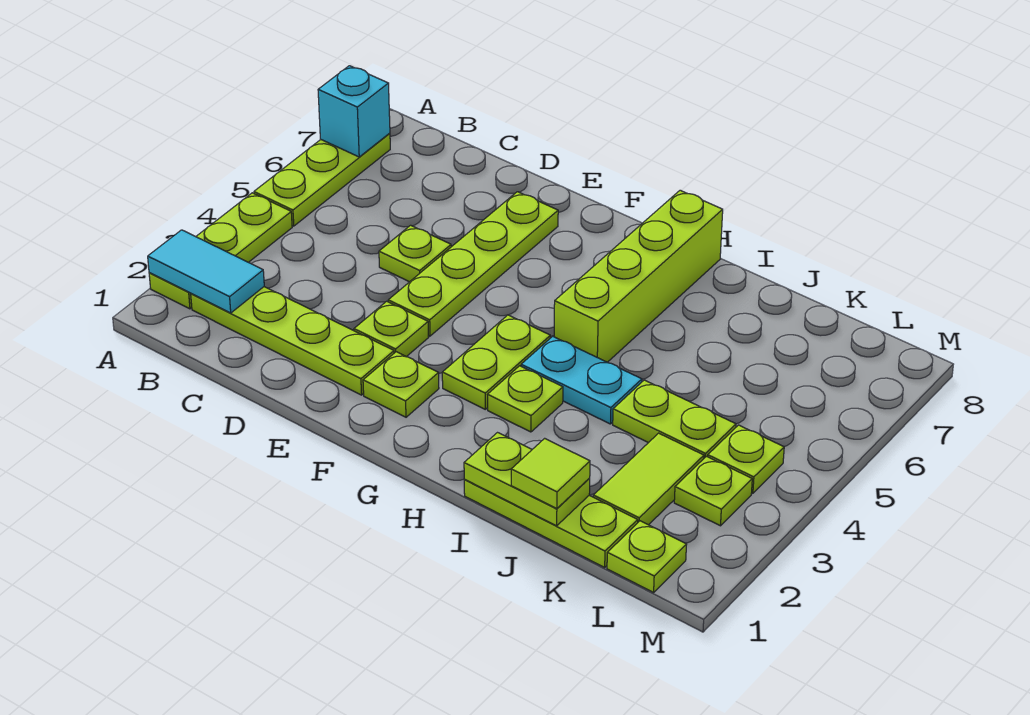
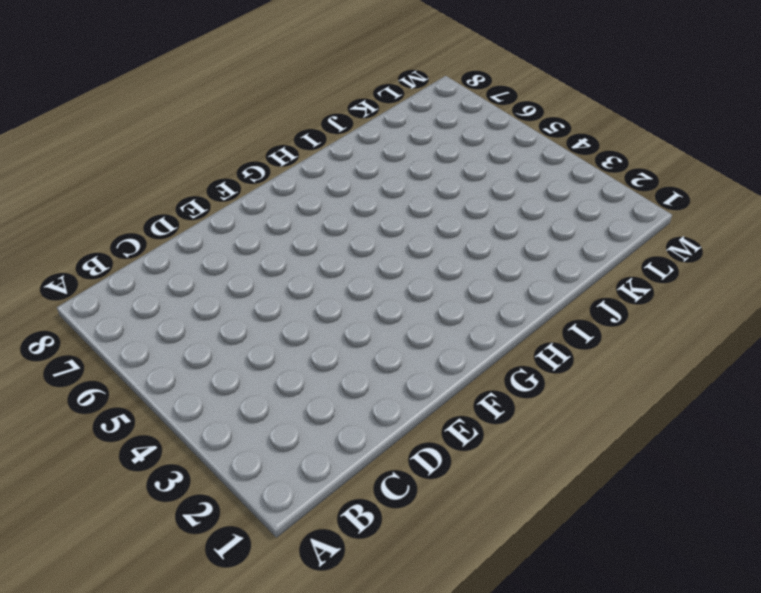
none -> lime 1x3 plate [149,193,292,309]
none -> lime 1x3 plate [254,133,390,226]
none -> lime 1x4 plate [191,287,394,395]

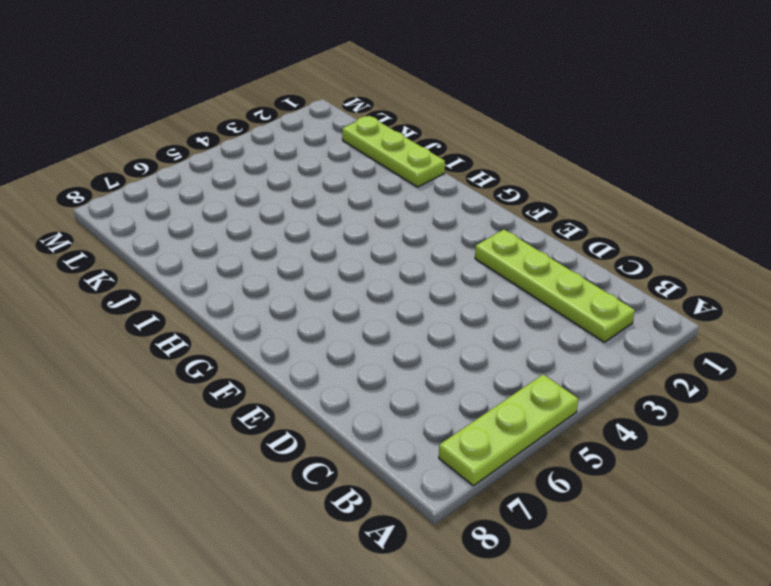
none -> lime 1x3 plate [149,193,292,309]
none -> lime 1x1 plate [379,225,451,282]
none -> lime 1x1 plate [354,301,429,357]

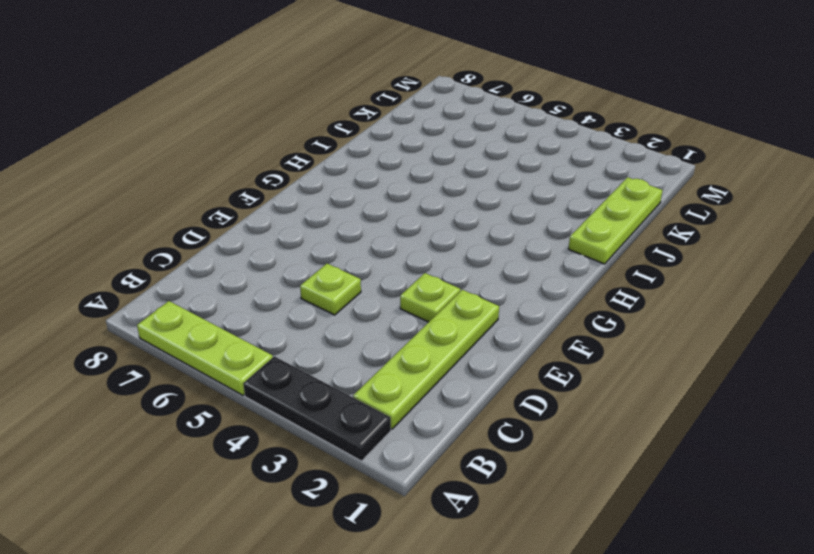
black 1x3 plate [243,356,391,461] -> lime 1x3 plate [149,193,292,309]
none -> lime 1x4 plate [388,192,558,336]
none -> lime 1x1 plate [363,352,439,417]
none -> lime 1x2 plate [442,315,550,409]

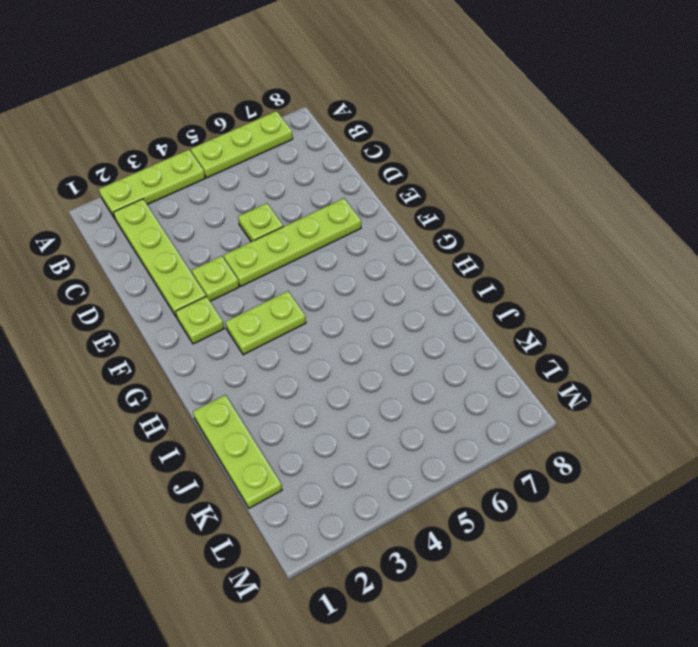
none -> lime 1x1 plate [488,366,563,432]
none -> cyan 1x2 plate [521,336,642,424]
none -> lime 1x4 brick [554,190,723,362]

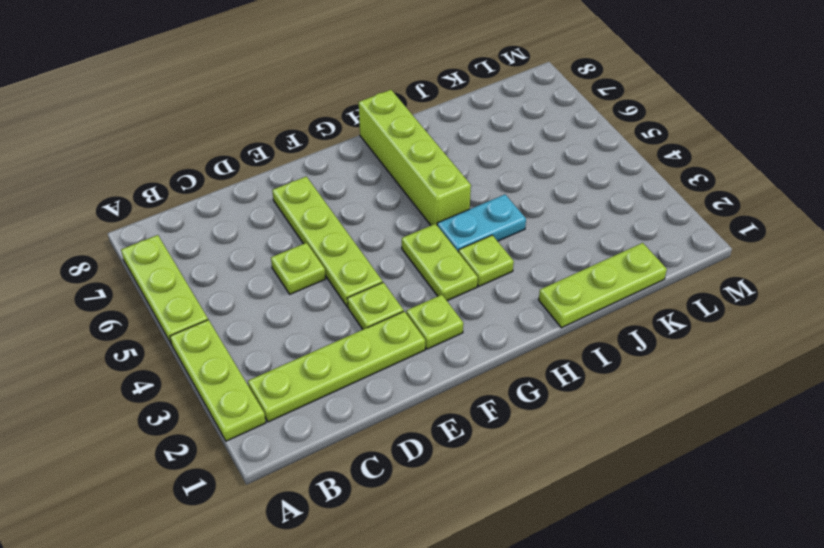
none -> lime 1x2 plate [613,380,736,458]
none -> lime 1x2 tile [593,433,704,525]
none -> lime 1x1 plate [607,521,687,593]

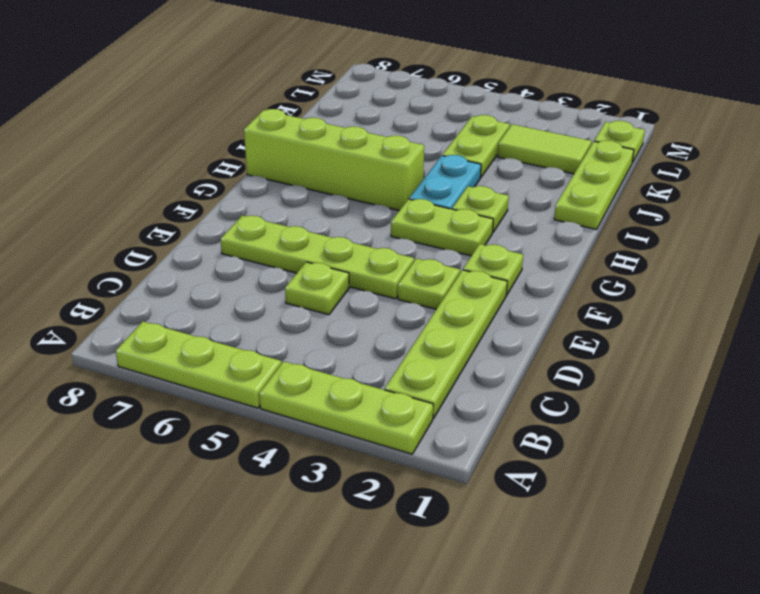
none -> lime 1x1 plate [674,456,752,526]
none -> lime 1x1 plate [708,425,784,493]
none -> cyan 1x2 tile [148,230,264,313]

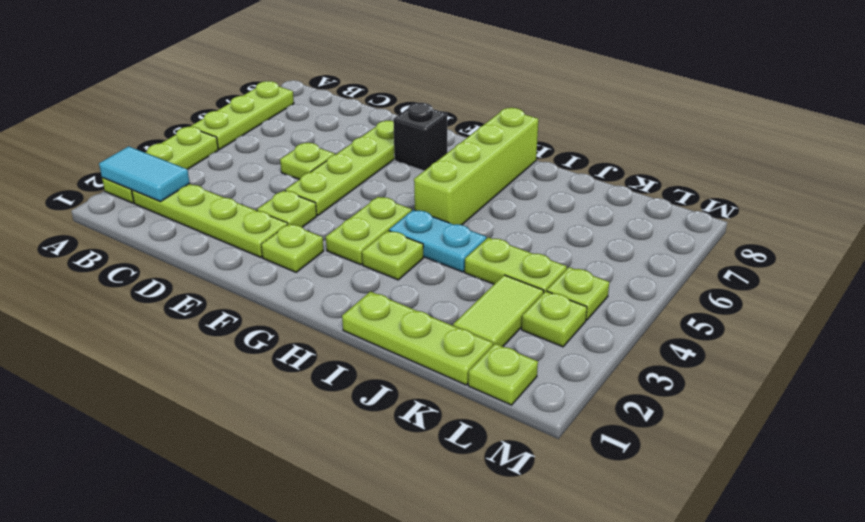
black 1x1 brick [393,103,447,171] -> none
none -> cyan 1x1 brick [318,66,390,157]
none -> lime 1x2 plate [464,433,590,526]
none -> lime 1x1 tile [511,438,590,509]

